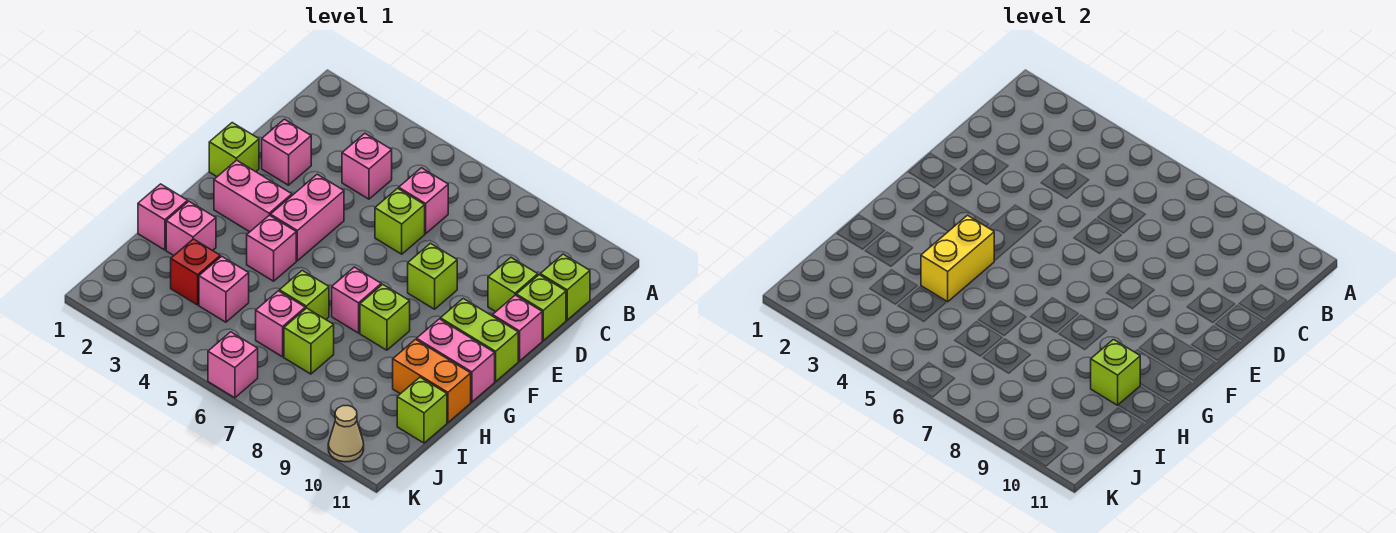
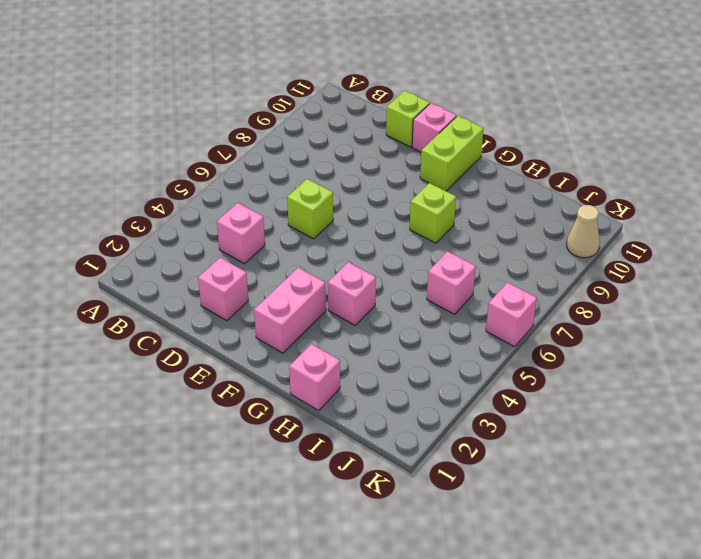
none -> pink 1x1 brick [399,168,448,234]
none -> lime 1x1 brick [540,254,590,320]
none -> lime 1x1 brick [488,258,538,312]
none -> lime 1x1 brick [209,123,259,177]

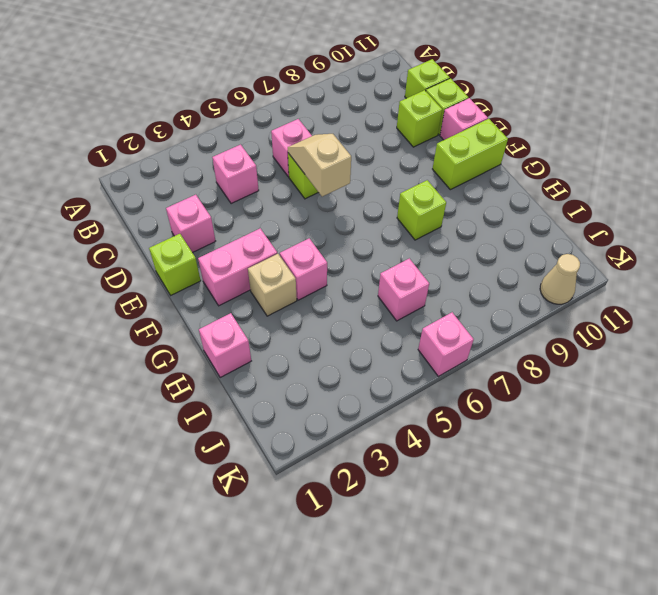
tan 1x2 slope [288,134,351,197] -> none
tan 1x1 brick [248,254,297,316] -> none
none -> pink 1x2 brick [271,174,344,261]
none -> lime 1x1 brick [408,243,457,309]
none -> pink 1x1 brick [332,267,381,333]
none -> pink 1x2 brick [417,319,495,402]

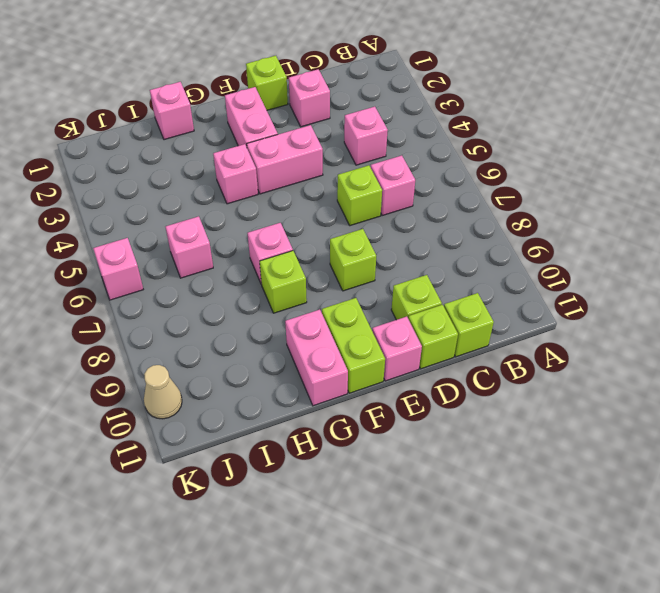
none -> pink 1x1 brick [166,201,216,255]
none -> lime 1x1 brick [279,270,329,319]
none -> orange 1x2 brick [393,340,471,423]
none -> red 1x1 brick [171,239,220,305]

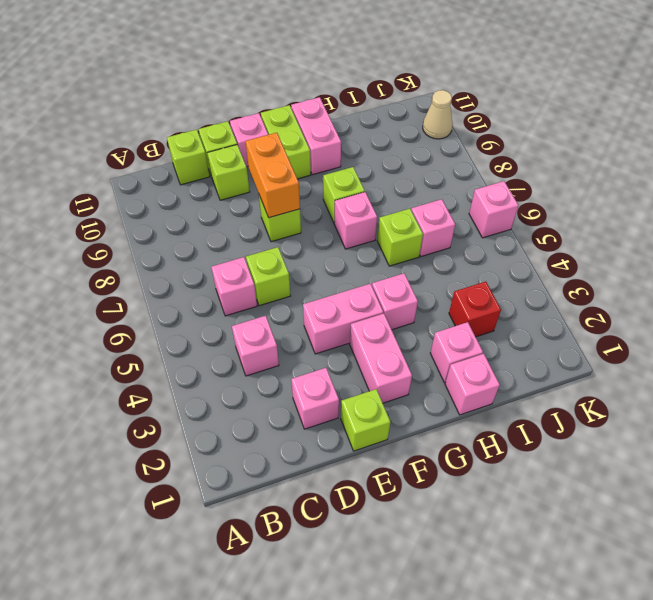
orange 1x2 brick [245,133,300,218] -> orange 1x2 brick moved to [393,340,471,423]
none -> pink 1x1 brick [199,256,249,322]
none -> lime 1x1 brick [284,308,334,374]
none -> lime 1x1 brick [397,377,447,443]
none -> yellow 1x2 brick [921,215,994,302]

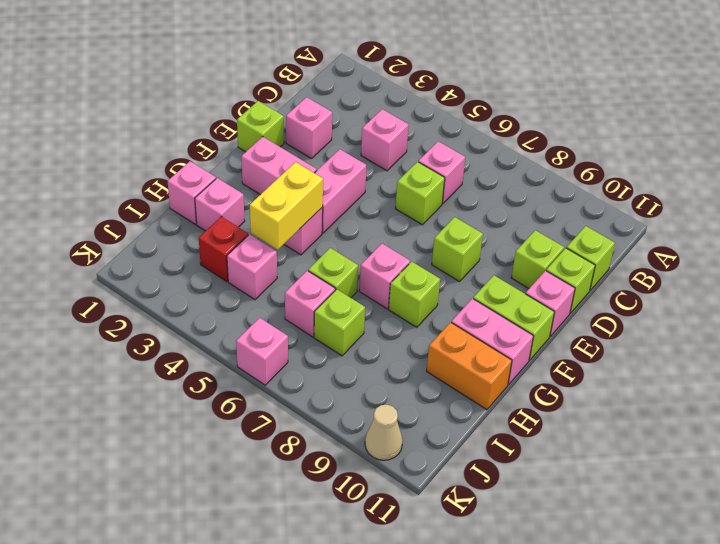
none -> lime 1x1 brick [397,377,447,443]
none -> lime 1x1 brick [1091,340,1140,405]

